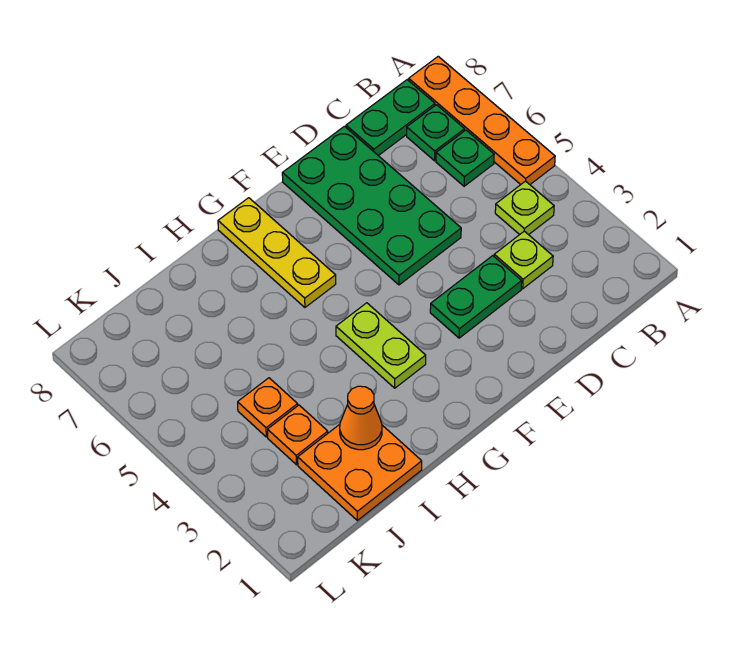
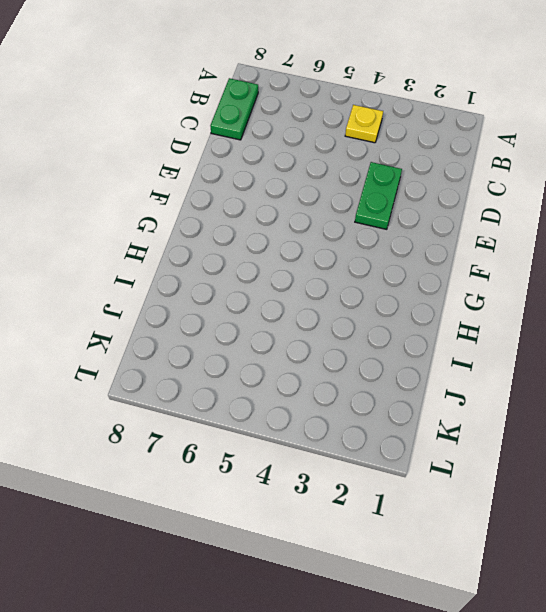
yellow 1x1 plate [345,105,383,143] -> lime 1x1 plate [495,181,554,235]
none -> orange 1x4 plate [409,56,555,184]
none -> green 1x1 plate [436,130,494,186]
none -> green 1x1 plate [407,105,464,161]

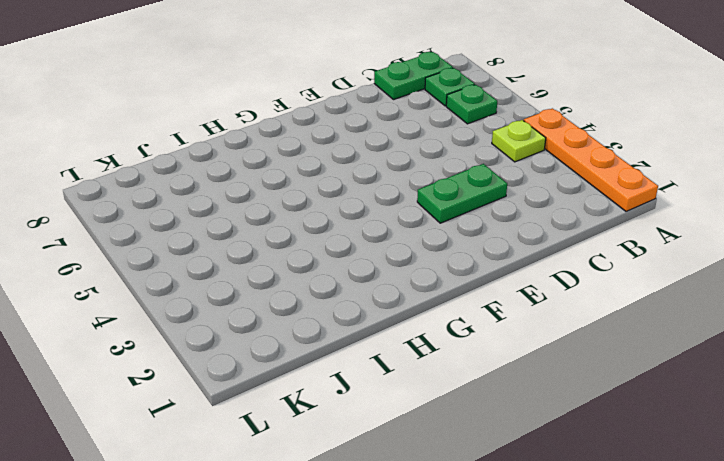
orange 1x4 plate [524,108,658,211] -> orange 1x4 plate moved to [409,56,555,184]
none -> lime 1x1 plate [494,231,553,289]
none -> green 2x4 plate [282,126,461,285]
none -> lime 1x2 plate [336,303,426,388]

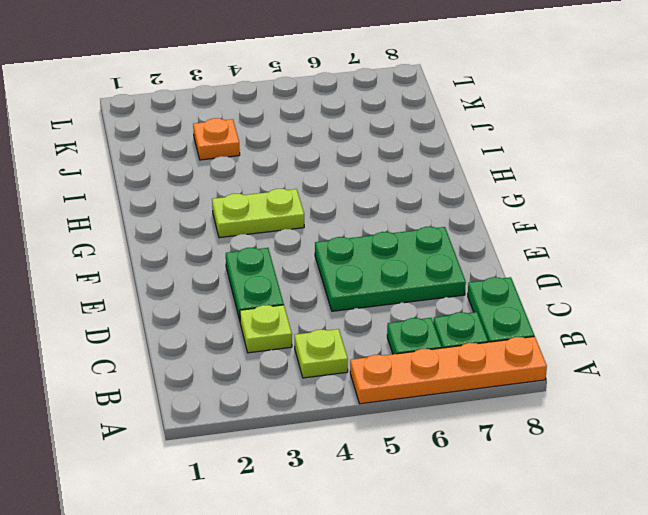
green 2x3 plate [315,227,466,311] -> green 2x4 plate [282,126,461,285]
none -> yellow 1x3 plate [218,198,336,307]
none -> orange 2x2 plate [298,424,422,520]
none -> orange 1x1 plate [238,378,298,437]

